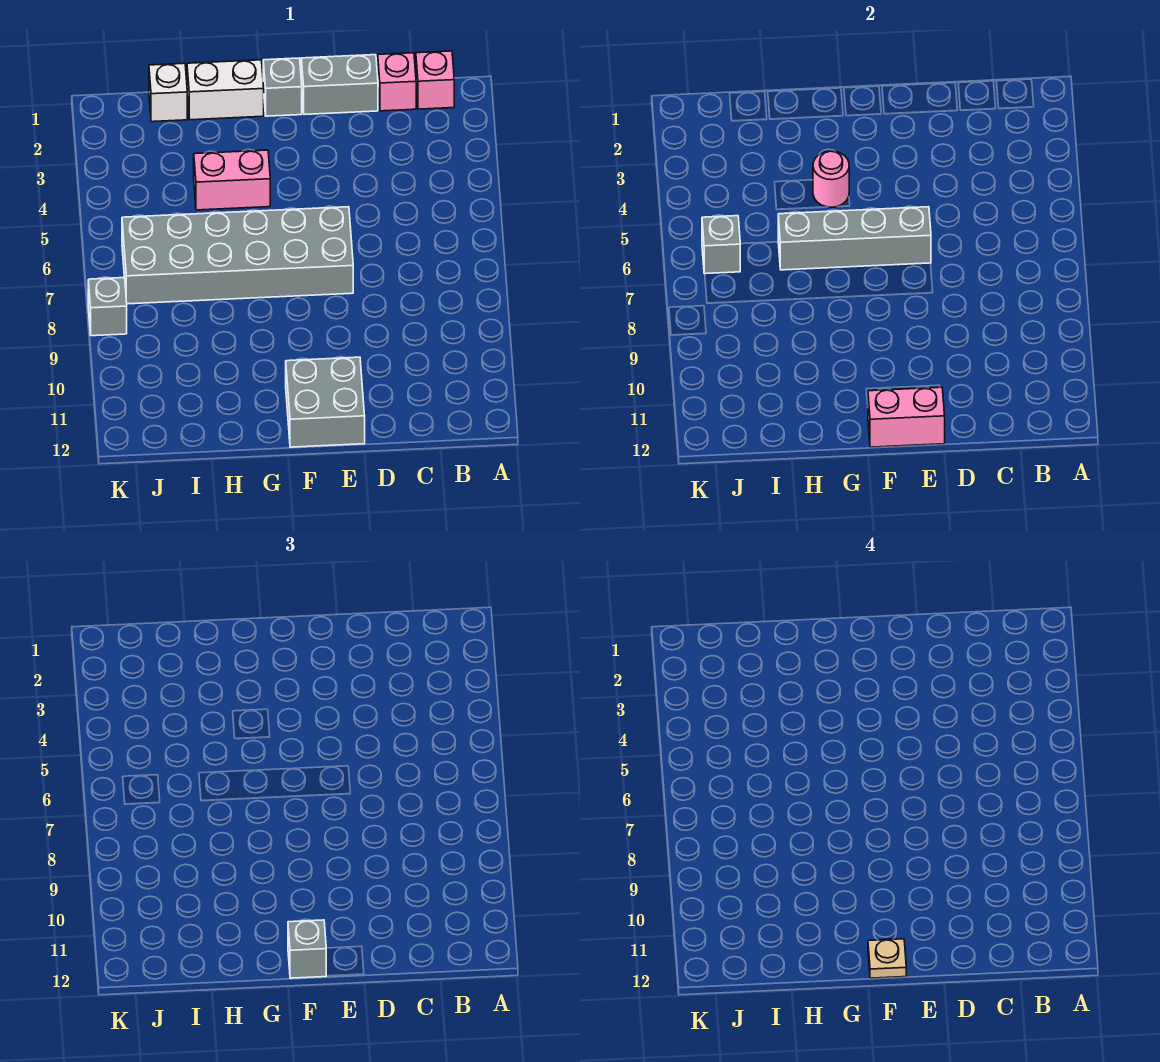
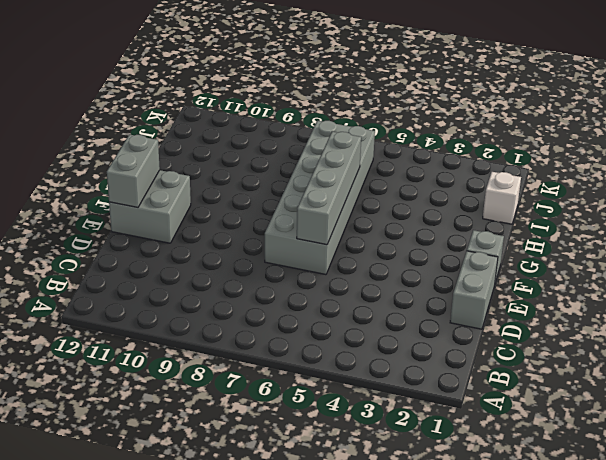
grey 1x2 brick [107,134,160,208] -> pink 1x2 brick [868,387,945,447]
none -> pink 1x1 brick [416,51,454,109]
none -> pink 1x1 brick [378,53,416,111]
none -> white 1x2 brick [187,60,264,120]

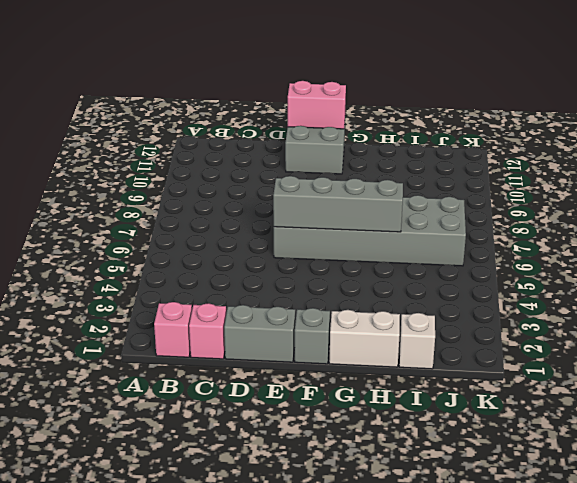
none -> pink 1x2 brick [194,150,270,210]
none -> grey 1x1 brick [88,278,127,336]
none -> pink 1x1 round brick [813,151,849,207]

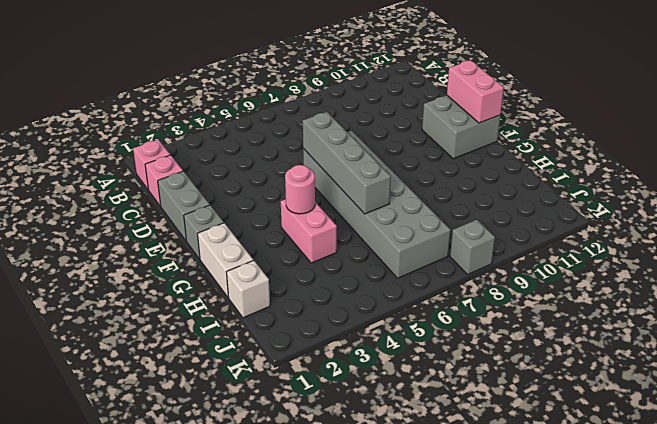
none -> grey 1x1 brick [702,216,740,274]
none -> grey 1x1 brick [288,920,326,978]
none -> tan 1x1 plate [868,939,906,978]

